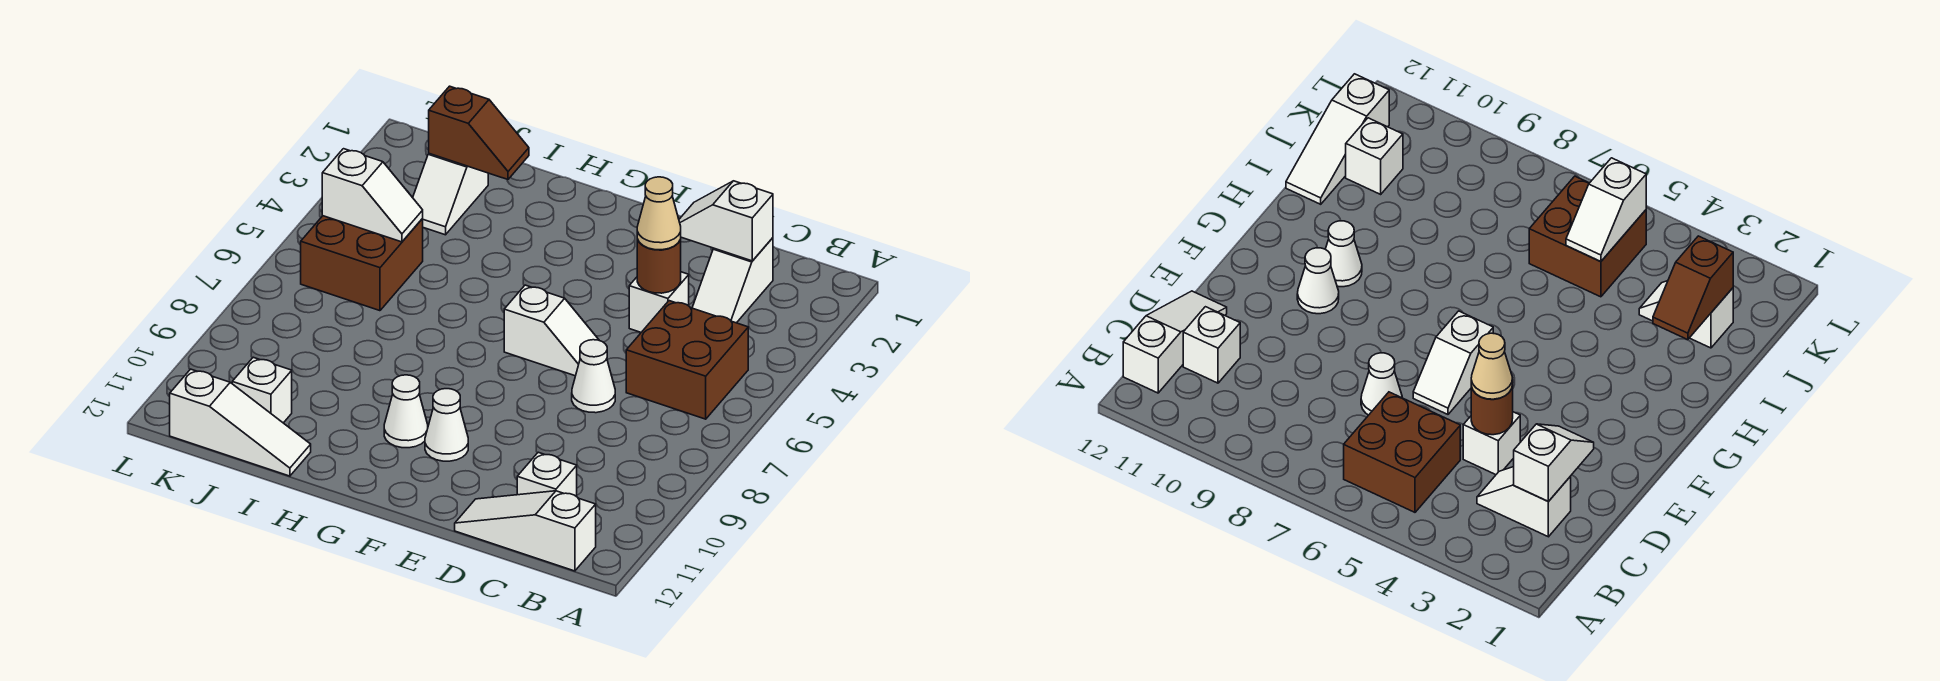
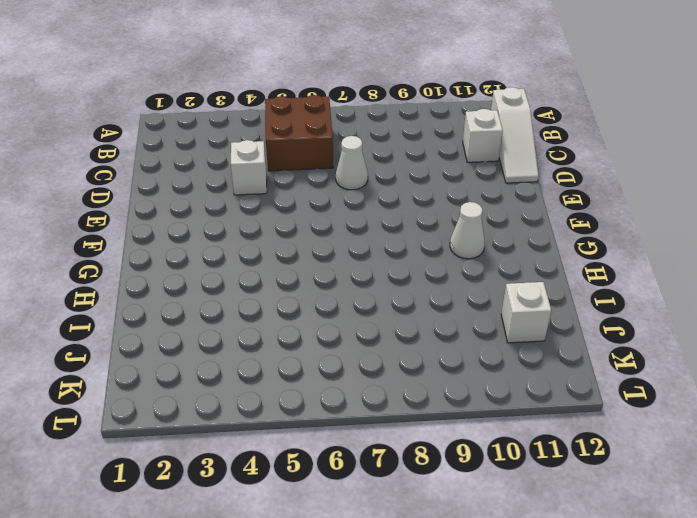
none -> white 1x2 slope [692,238,773,323]
none -> white 1x2 slope [504,285,599,376]
none -> white 1x1 cone [425,389,468,461]

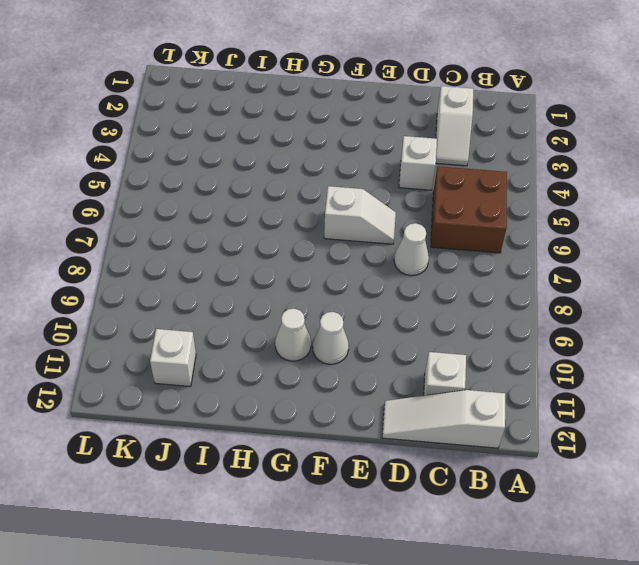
none -> white 1x3 slope [170,369,311,476]
none -> white 1x2 slope [413,154,488,235]
none -> brown 2x2 brick [301,216,423,311]

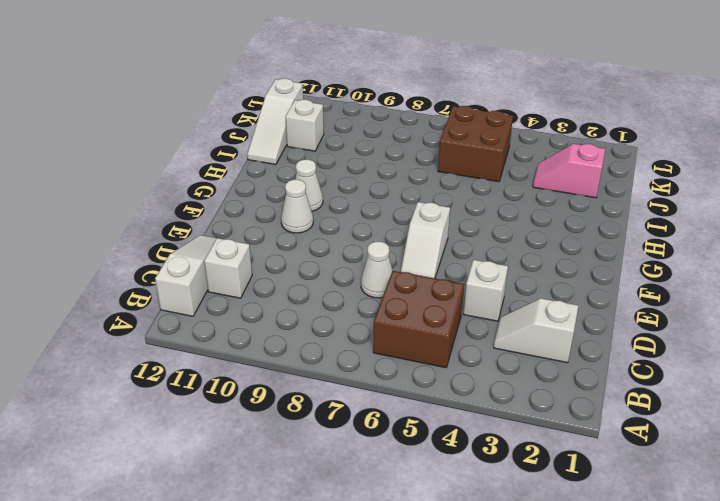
pink 1x2 slope [533,144,605,198] -> white 1x2 slope [413,154,488,235]
none -> white 1x2 slope [679,181,773,261]
none -> brown 1x1 round brick [637,239,681,293]
none -> brown 1x2 slope [429,86,529,180]

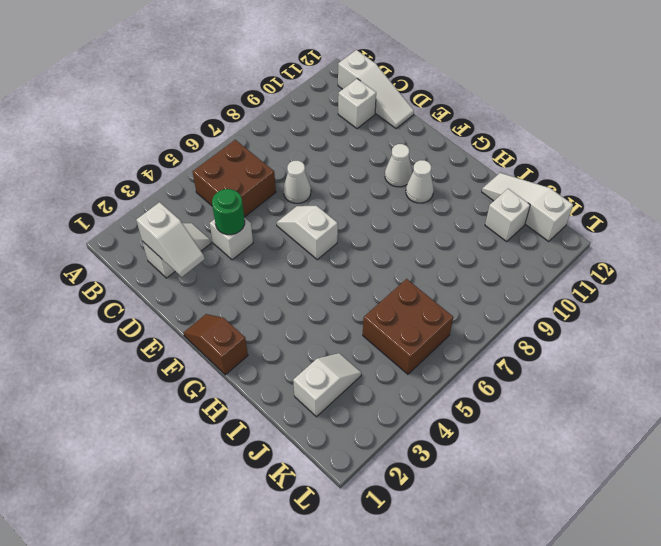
green 1x1 round brick [212,189,245,235] -> brown 1x1 round brick [637,239,681,293]
brown 1x2 slope [184,314,248,375] -> brown 1x2 slope moved to [429,86,529,180]
none -> white 1x2 slope [322,149,423,242]
none -> tan 1x1 cone [637,177,681,250]

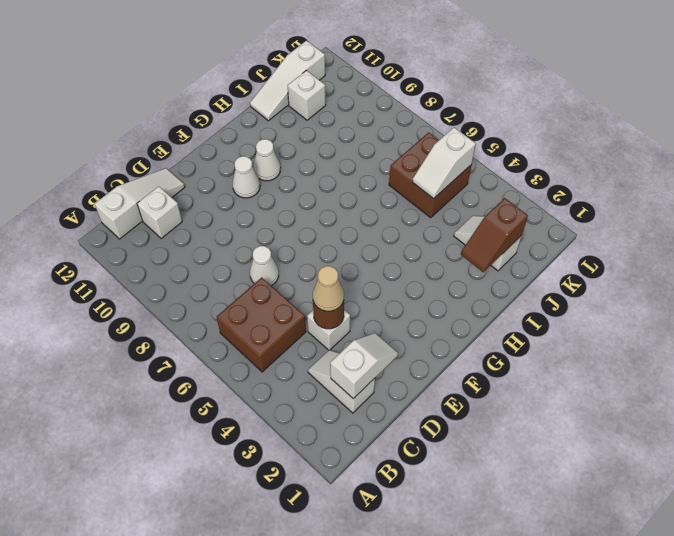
none -> white 1x2 slope [504,285,599,376]

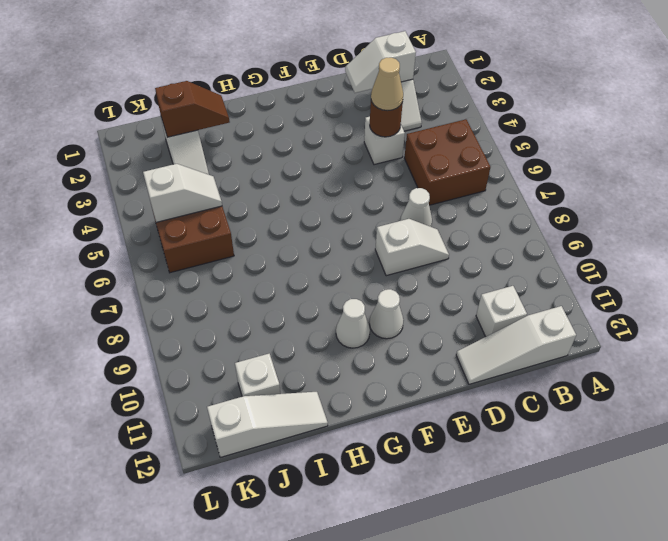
white 1x2 slope [375,219,449,276] -> white 1x2 slope moved to [504,285,599,376]

